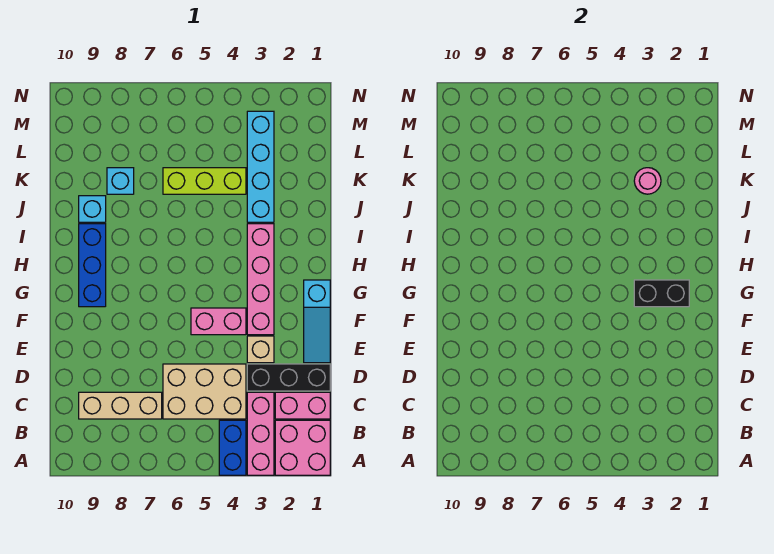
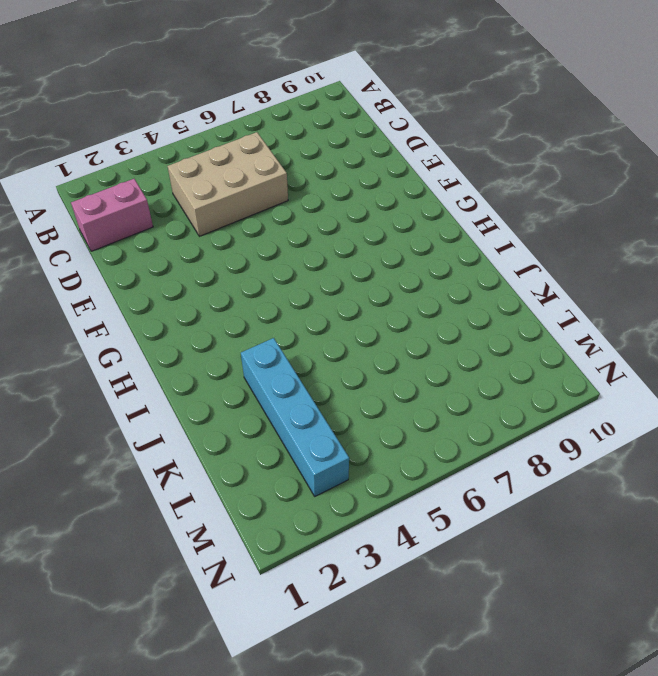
none -> pink 2x2 brick [275,420,330,475]
none -> pink 1x3 brick [247,392,274,475]
none -> blue 1x2 brick [219,420,246,475]

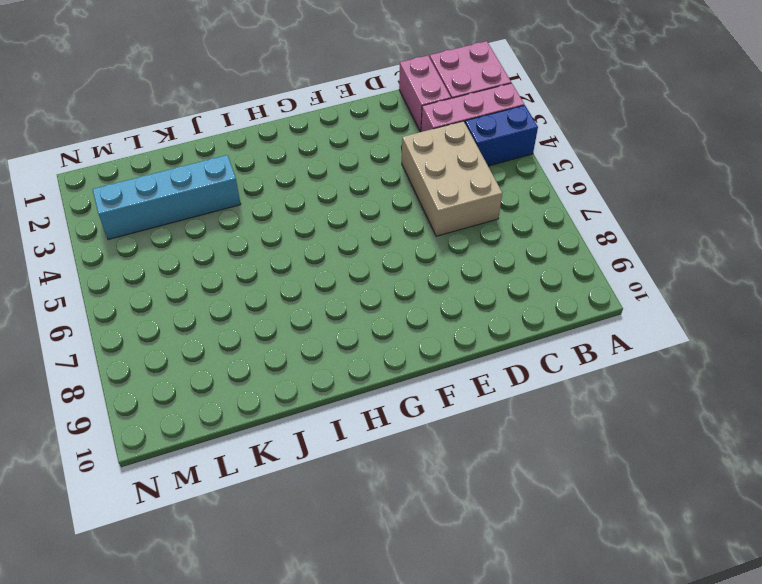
none -> tan 1x3 brick [79,392,162,419]
none -> black 1x3 brick [247,364,330,391]
none -> cyan 1x3 slope [304,280,330,363]

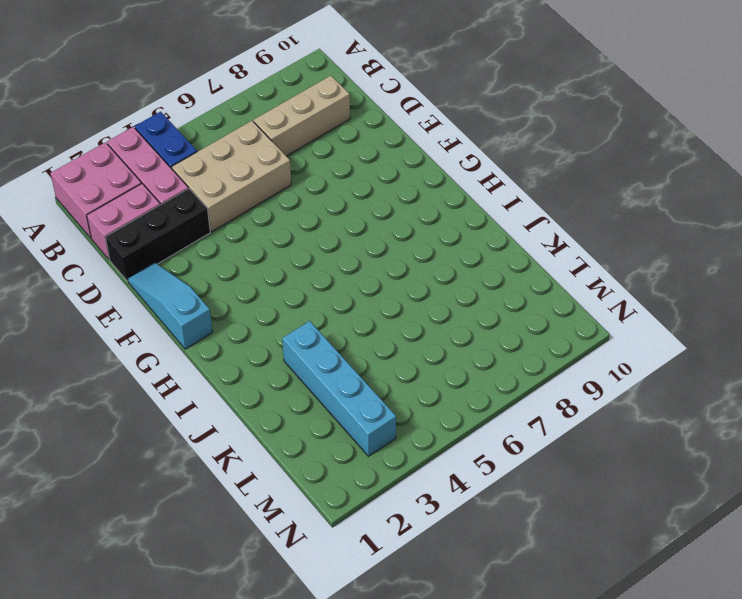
none -> tan 1x1 brick [247,336,274,363]
none -> pink 1x4 brick [247,224,274,335]
none -> pink 1x2 brick [191,308,246,335]

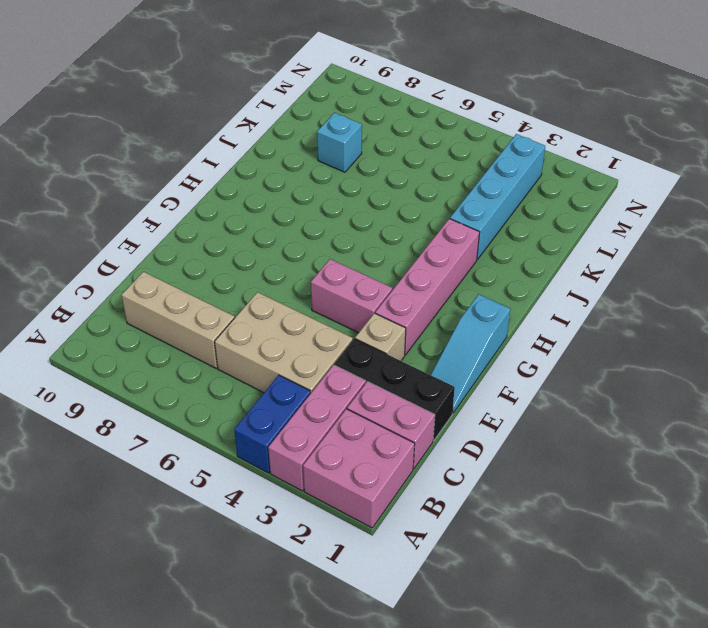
none -> blue 1x3 brick [79,224,106,307]
none -> cyan 1x1 brick [79,196,106,222]
none -> lime 1x3 brick [163,168,246,194]

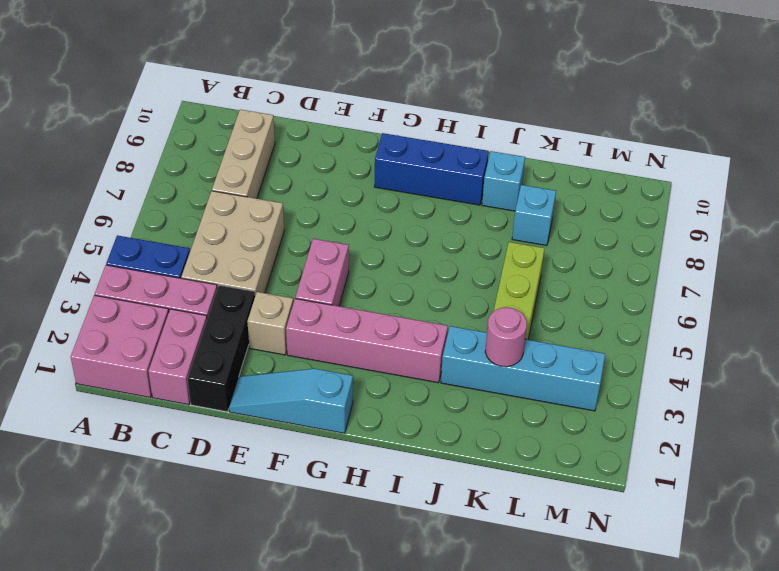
none -> black 1x2 brick [634,280,689,307]

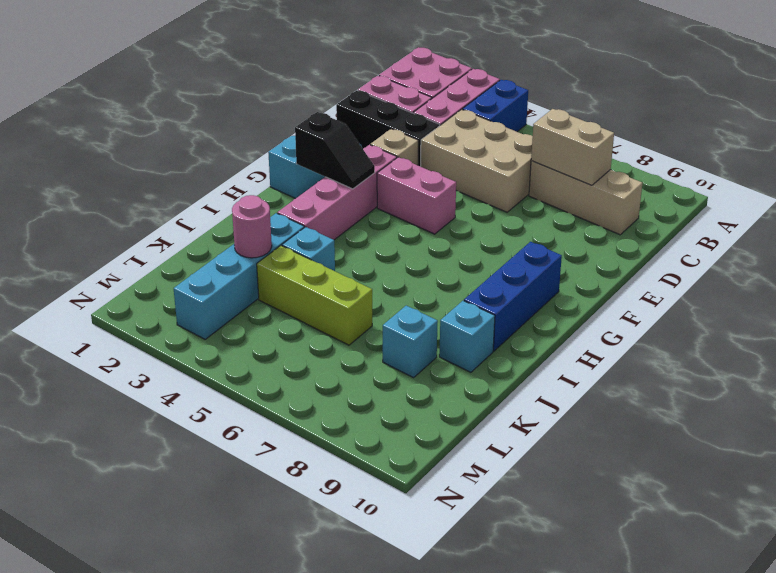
tan 1x2 brick [531,109,614,185] -> none
black 1x2 slope [295,112,375,189] -> black 1x2 brick [634,280,689,307]
cyan 1x1 brick [282,227,335,271] -> none

